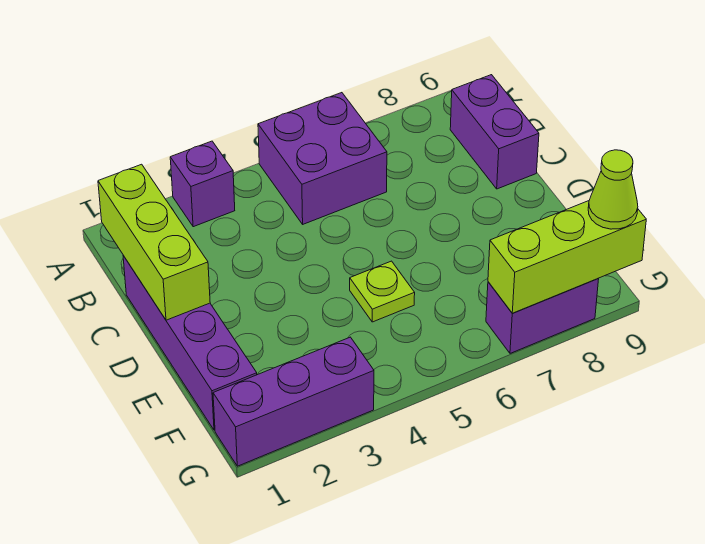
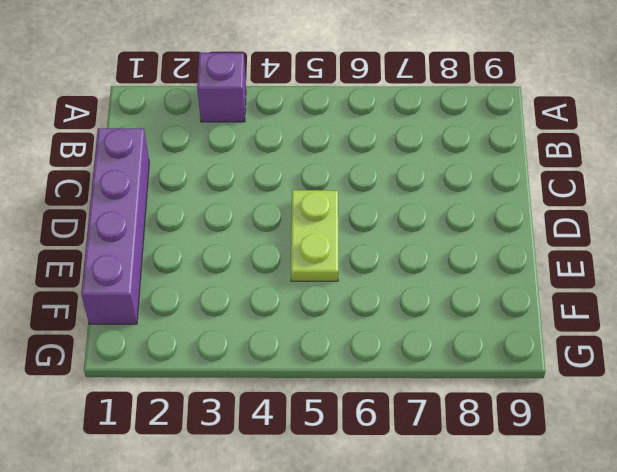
lime 1x2 plate [291,190,338,281] -> lime 1x1 plate [350,261,415,322]
none -> purple 2x2 brick [258,93,387,224]
none -> purple 1x2 brick [450,75,539,189]

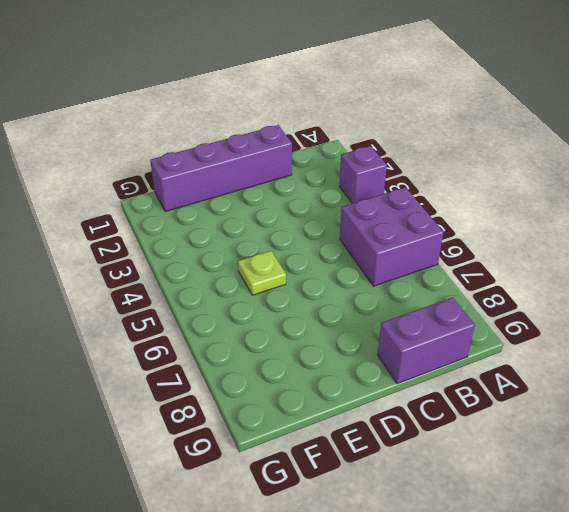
none -> purple 1x3 brick [213,337,374,466]
none -> purple 1x2 brick [486,279,599,353]

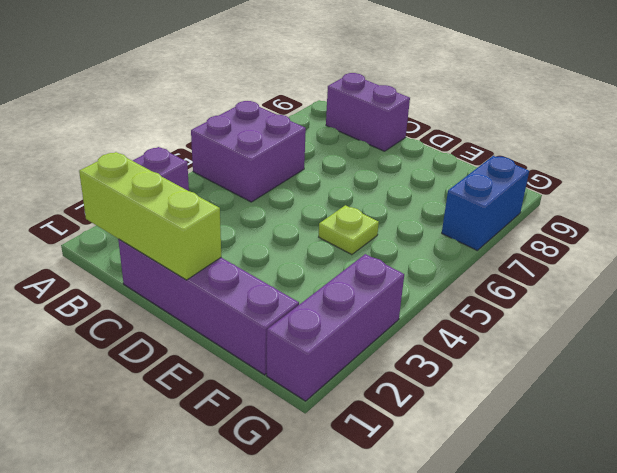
blue 1x2 brick [442,156,529,250] -> purple 1x2 brick [486,279,599,353]
none -> lime 1x3 brick [488,201,646,313]
none -> lime 1x1 cone [588,150,638,229]

